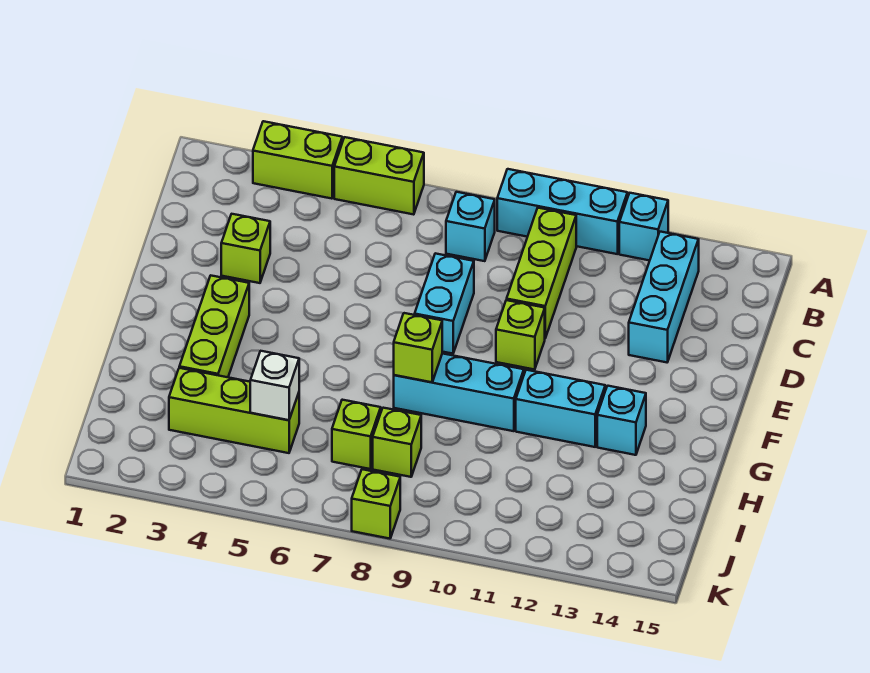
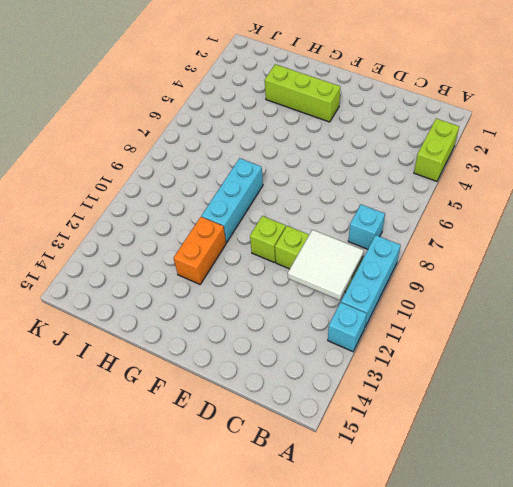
white 2x2 tile [288,230,364,300] -> none
orange 1x2 brick [174,217,226,284] -> cyan 1x2 brick [516,370,605,447]
none -> lime 1x2 brick [334,137,424,215]
none -> cyan 1x3 brick [629,232,699,362]
none -> lime 1x1 brick [221,214,270,283]

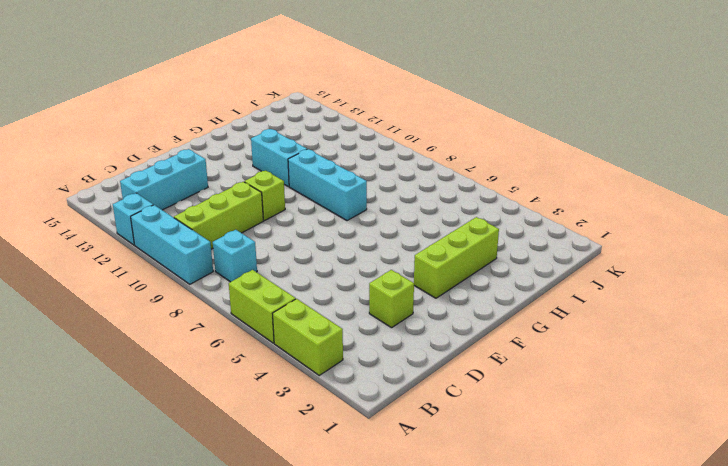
none -> cyan 1x2 brick [415,253,474,354]
none -> cyan 1x1 brick [597,386,646,455]
none -> lime 1x3 brick [169,368,299,453]

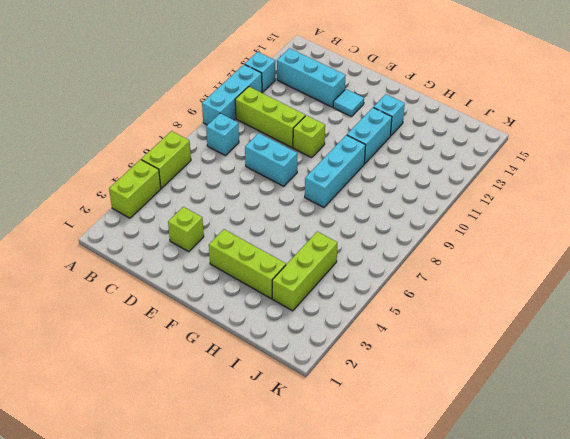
cyan 1x1 tile [333,89,364,117] -> none
none -> lime 1x1 brick [332,400,381,469]
none -> lime 1x1 brick [373,408,421,477]
none -> lime 1x1 brick [352,469,400,539]

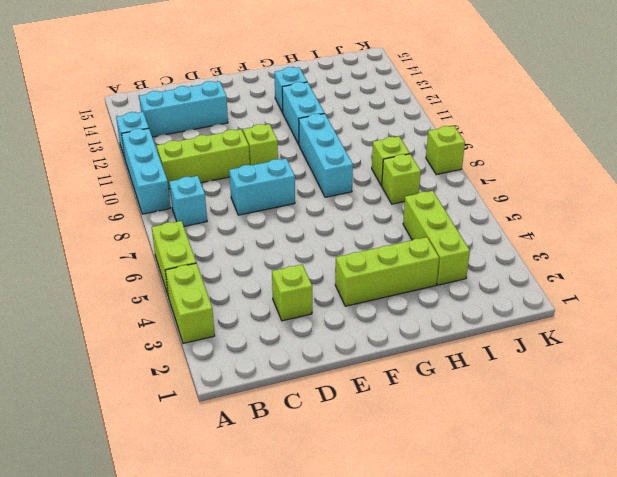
none -> lime 1x1 brick [394,313,442,382]
none -> white 1x1 brick [250,351,299,420]

